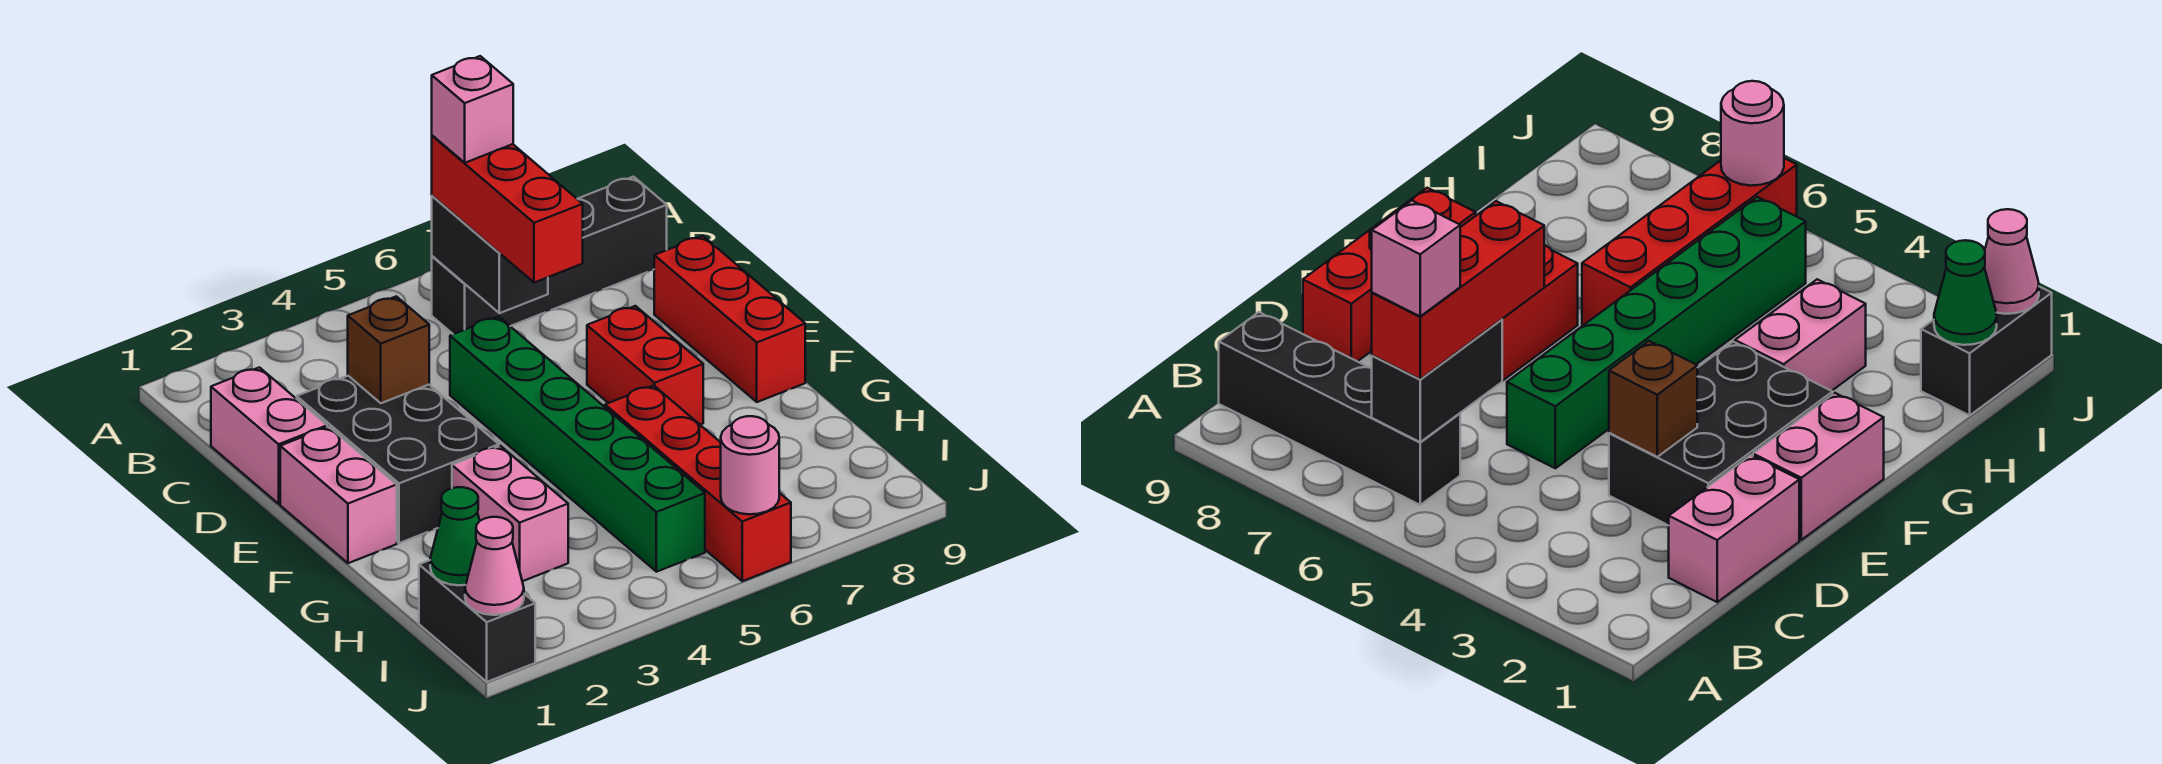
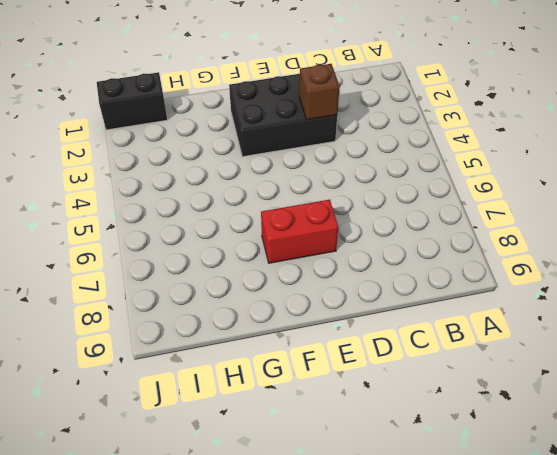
none -> black 1x4 brick [432,177,667,334]
none -> pink 1x2 brick [211,367,327,504]
none -> green 1x6 brick [450,317,705,572]

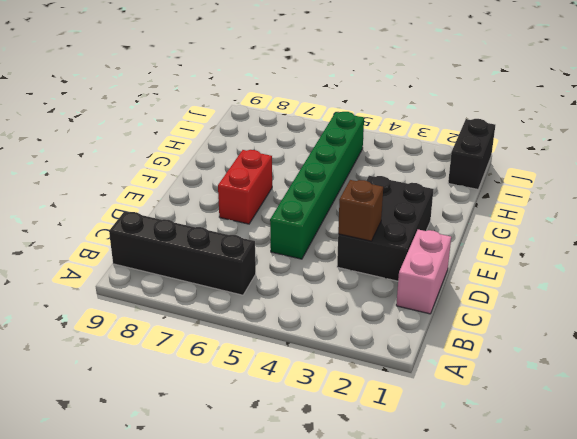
none -> red 1x3 brick [654,236,805,402]
none -> pink 1x2 brick [280,427,397,563]
none -> pink 1x2 brick [452,446,568,581]

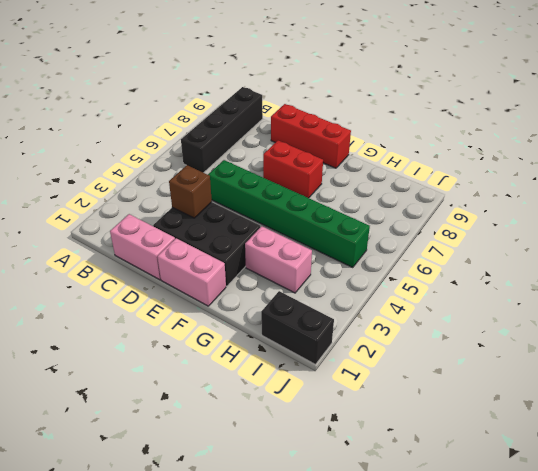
none -> red 1x4 brick [605,385,791,581]
none -> black 1x2 brick [432,196,548,313]
none -> green 1x1 cone [430,487,480,585]

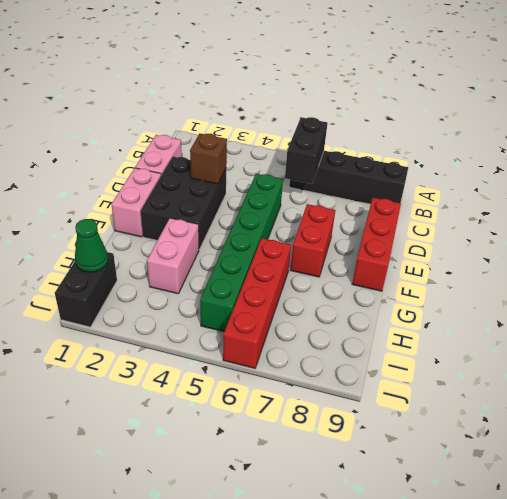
none -> pink 1x1 cone [465,517,524,615]
none -> pink 1x1 round brick [721,416,779,514]
none -> red 1x3 brick [432,135,583,283]

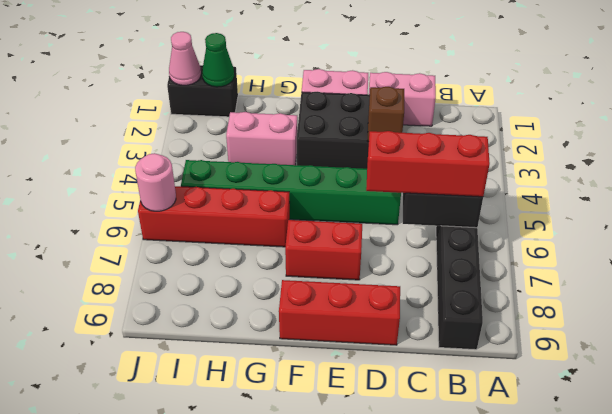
none -> pink 1x1 brick [432,56,513,163]

